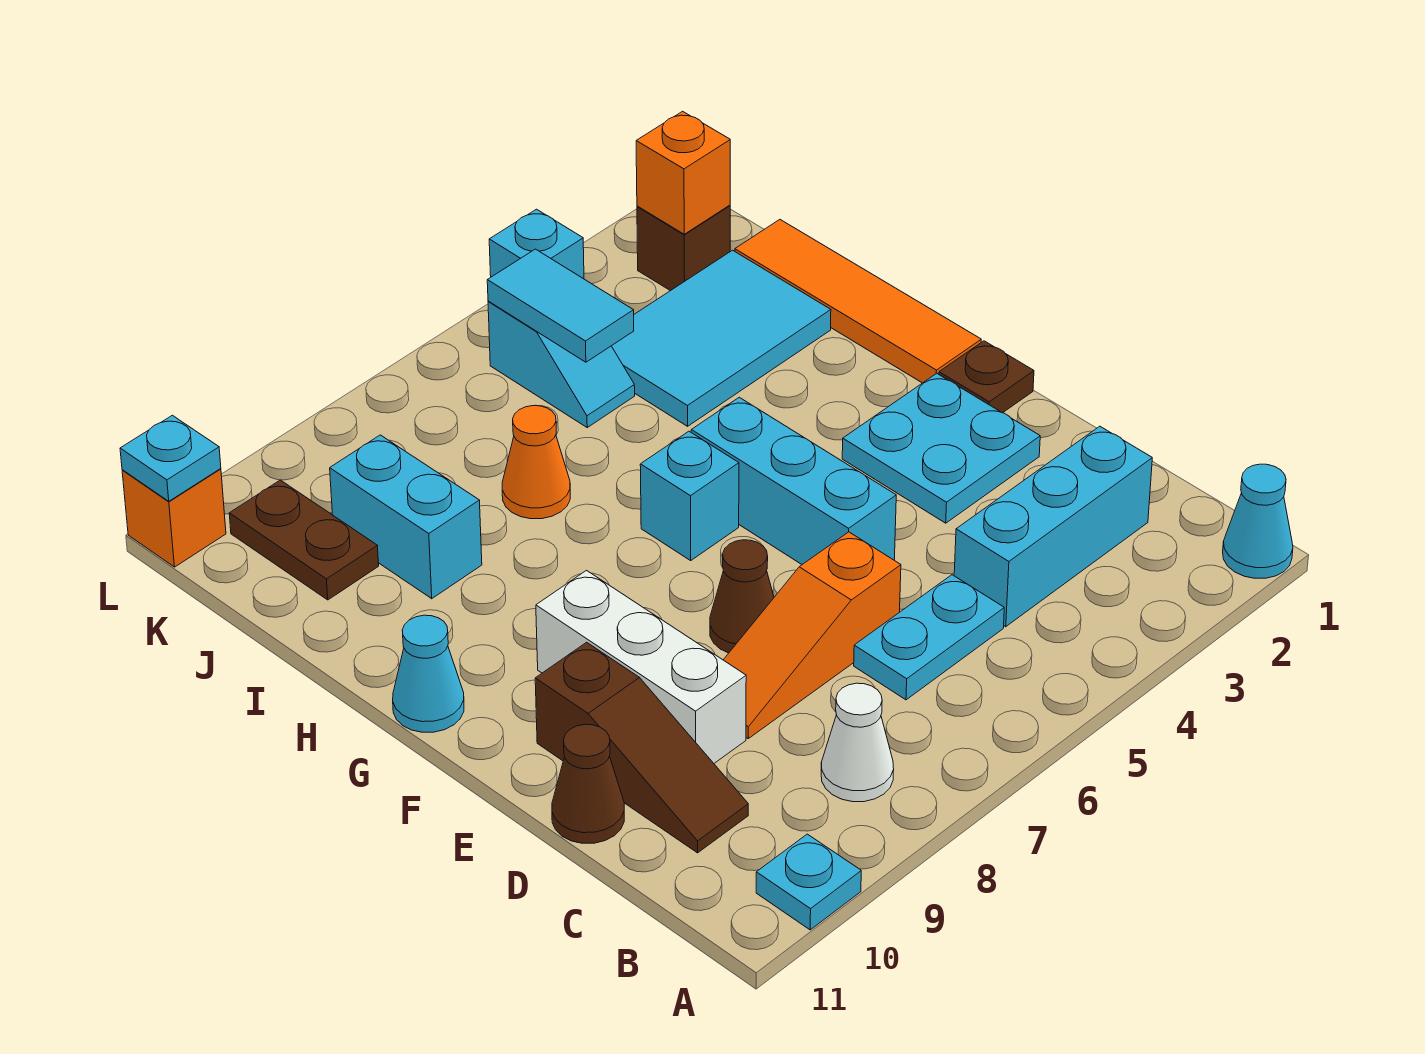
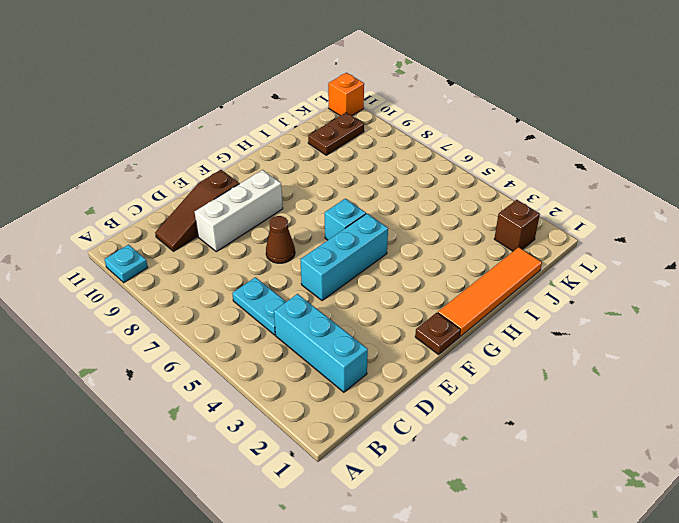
none -> cyan 1x1 cone [1223,464,1293,578]
none -> white 1x1 cone [821,683,894,802]
none -> orange 1x3 slope [724,532,901,738]

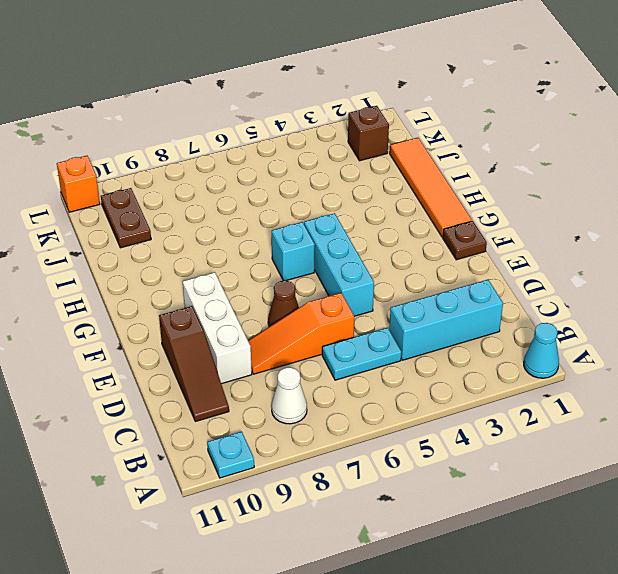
none -> brown 1x1 cone [552,724,624,843]
none -> cyan 2x2 plate [842,373,1040,523]
none -> cyan 1x1 cone [393,615,464,732]

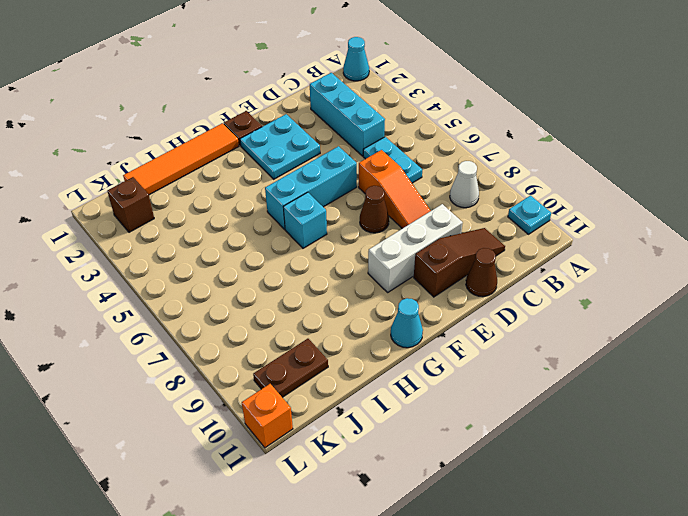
none -> cyan 2x3 tile [612,250,831,426]
none -> orange 1x1 cone [502,406,570,519]
none -> cyan 1x2 brick [330,435,482,599]

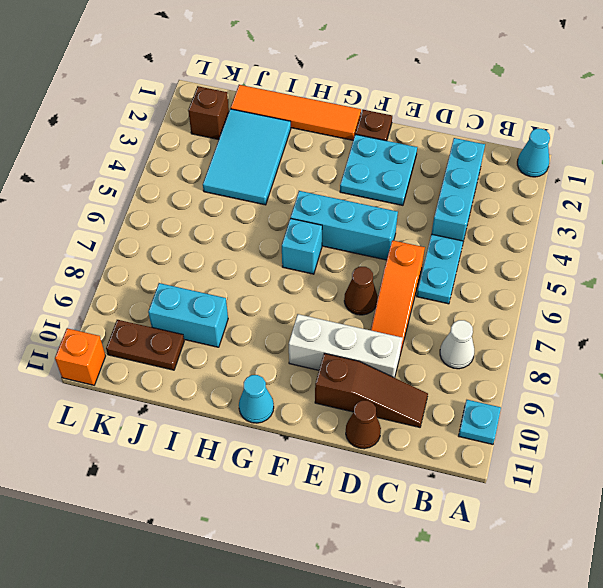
none -> orange 1x1 cone [502,406,570,519]
none -> cyan 1x2 slope [488,301,635,427]
none -> cyan 1x1 brick [489,209,584,279]

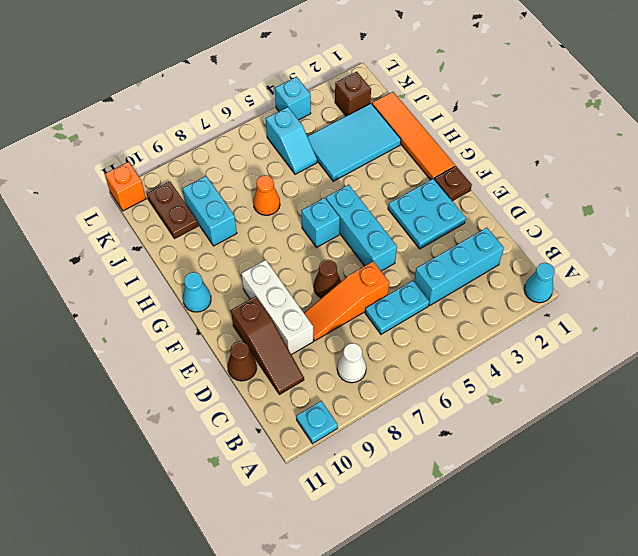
none -> cyan 1x2 tile [487,249,634,362]
none -> orange 1x1 brick [636,111,730,234]
none -> cyan 1x1 plate [120,415,221,501]

